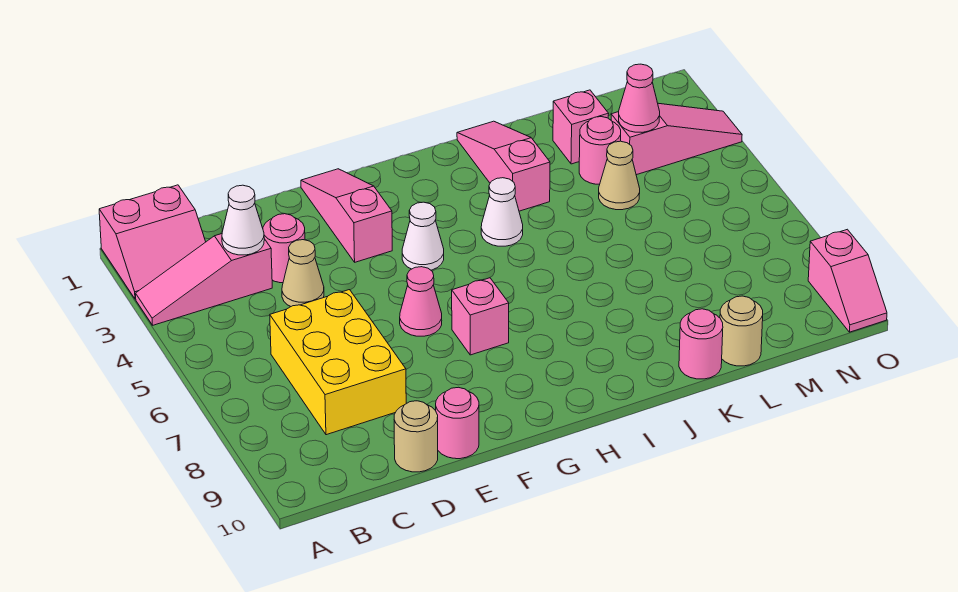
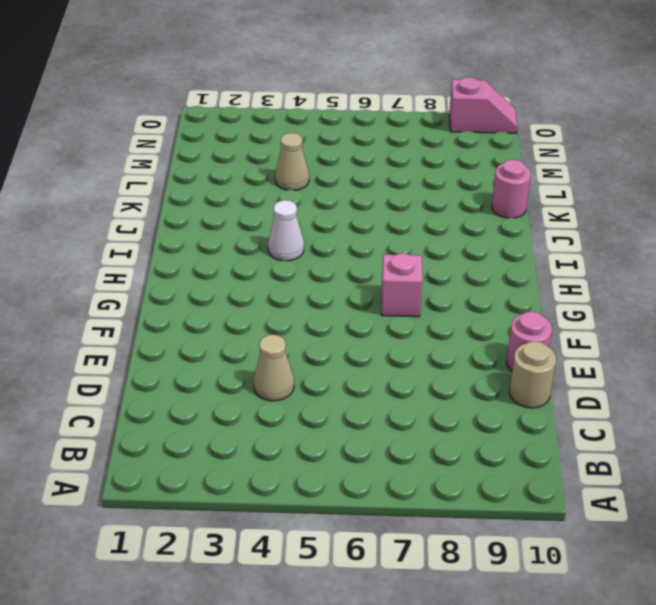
none -> pink 2x2 slope [99,185,206,299]
none -> pink 1x3 slope [136,234,272,325]
none -> yellow 2x3 brick [270,290,406,435]

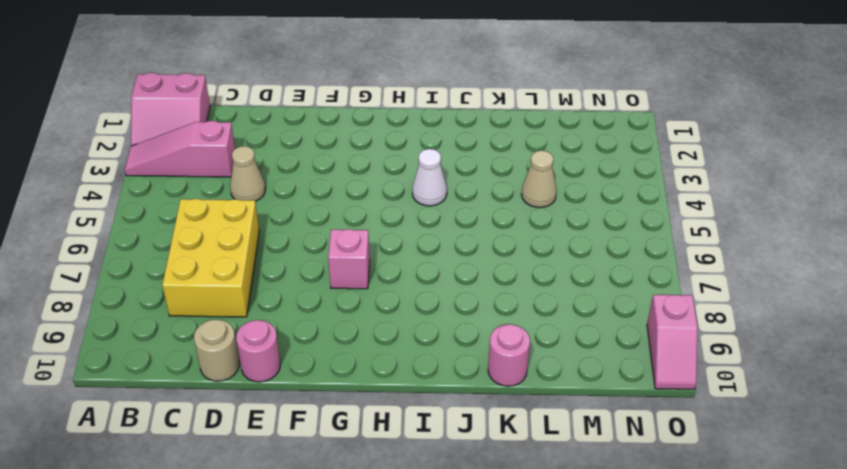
none -> pink 1x1 round brick [263,214,305,283]
none -> pink 1x3 slope [301,169,392,262]
none -> pink 1x1 cone [400,267,442,336]

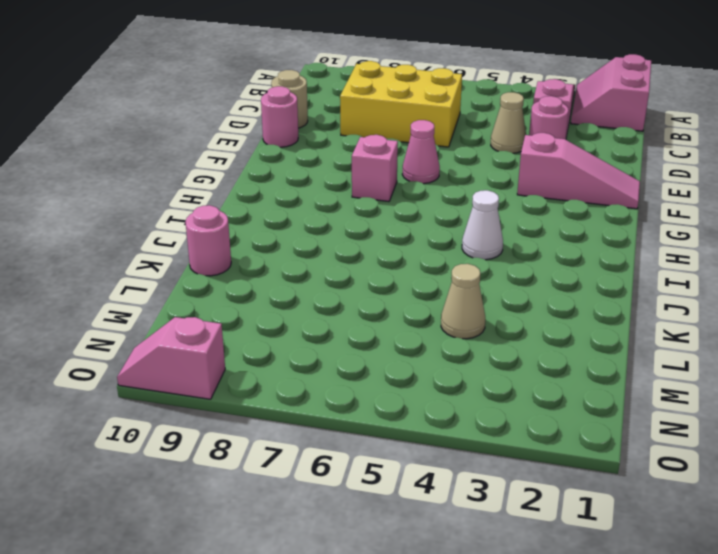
none -> white 1x1 cone [402,202,444,270]
none -> pink 1x3 slope [457,121,550,211]
none -> pink 1x1 brick [553,90,609,164]

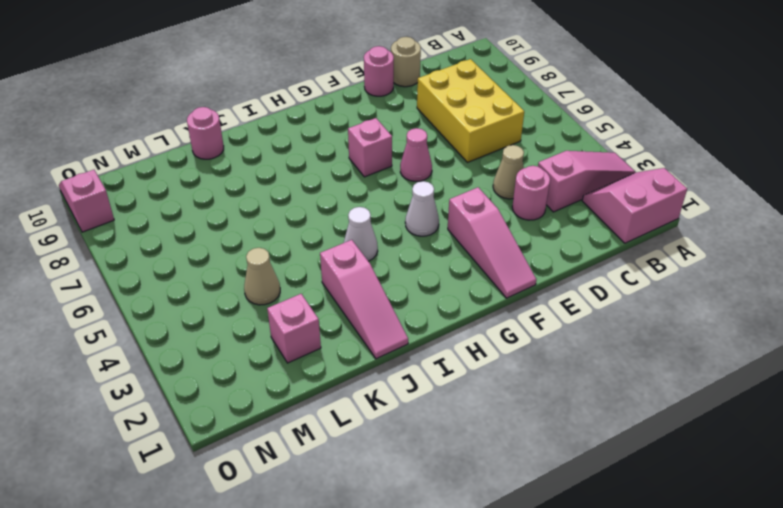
none -> pink 1x1 round brick [579,117,621,184]
none -> tan 1x1 round brick [720,296,763,366]
none -> pink 1x3 slope [611,103,742,175]

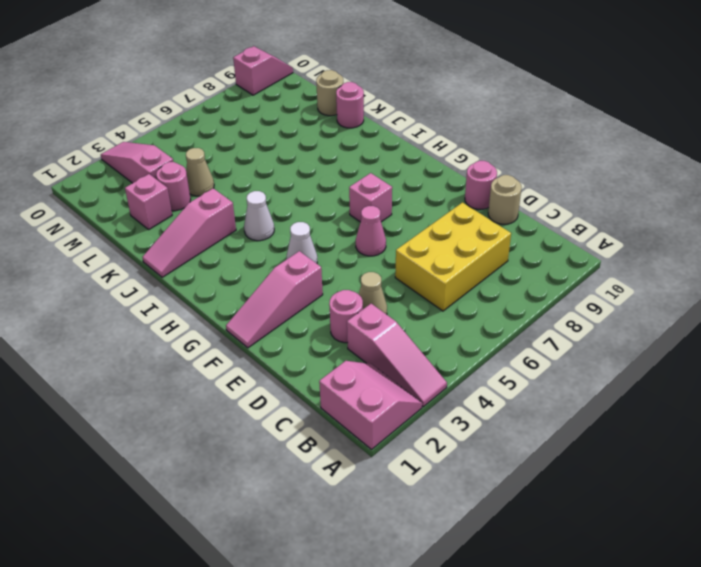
none -> white 1x1 cone [222,185,264,255]
none -> pink 1x1 cone [619,64,660,132]

